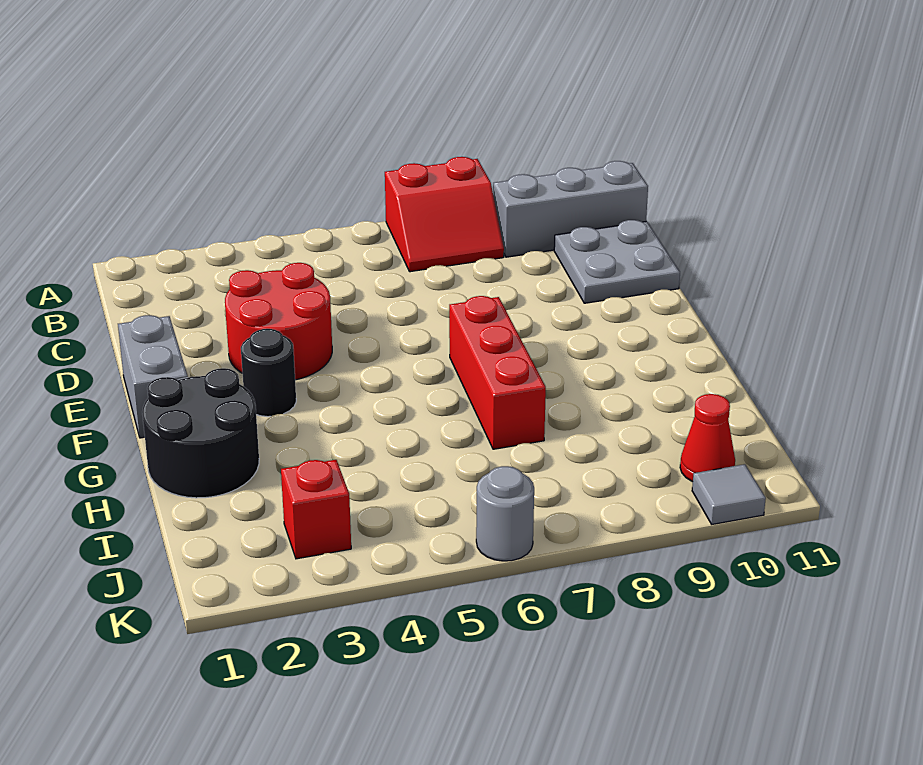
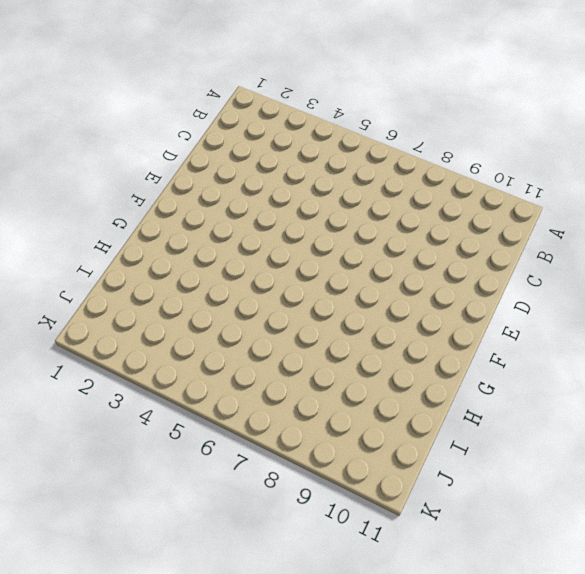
none -> red 2x2 slope [385,157,504,272]
none -> grey 1x3 brick [493,161,648,257]
none -> grey 2x2 plate [554,220,680,303]

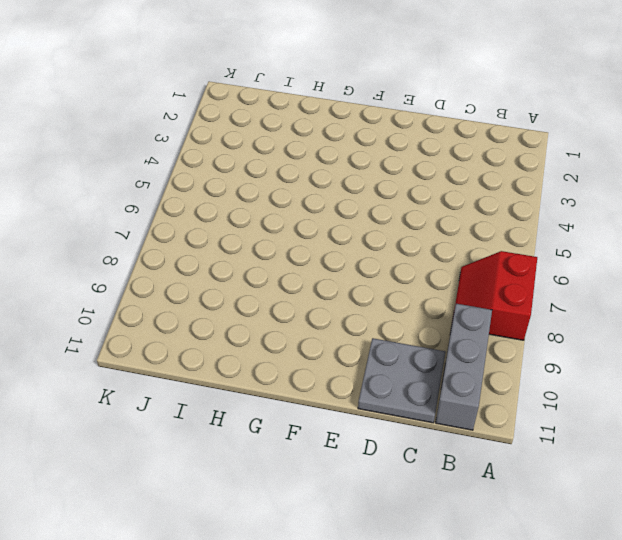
none -> red 2x2 round brick [225,263,332,380]
none -> grey 1x2 brick [118,315,188,438]
none -> black 1x1 round brick [241,329,296,417]

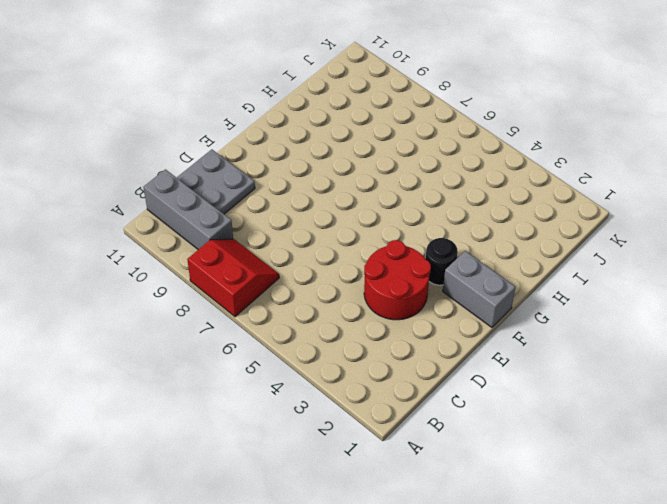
grey 1x2 brick [443,251,515,327] -> grey 1x2 brick turned to [118,315,188,438]
none -> red 1x3 brick [449,296,546,449]
none -> black 2x2 round brick [142,368,259,498]
none -> red 1x1 brick [281,460,351,559]

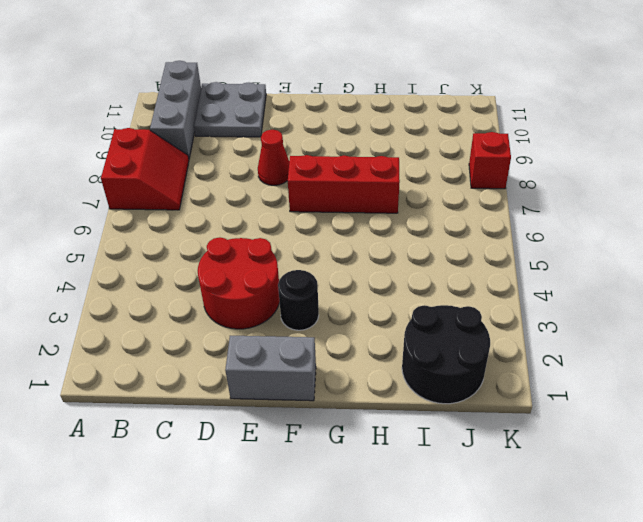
red 1x1 cone [258,130,289,185] -> red 1x1 cone moved to [680,394,735,482]
black 2x2 round brick [402,305,490,404] -> black 2x2 round brick moved to [142,368,259,498]
red 1x1 brick [469,132,511,189] -> red 1x1 brick moved to [281,460,351,559]
none -> grey 1x1 round brick [476,466,534,561]
none -> grey 1x1 tile [692,464,766,524]

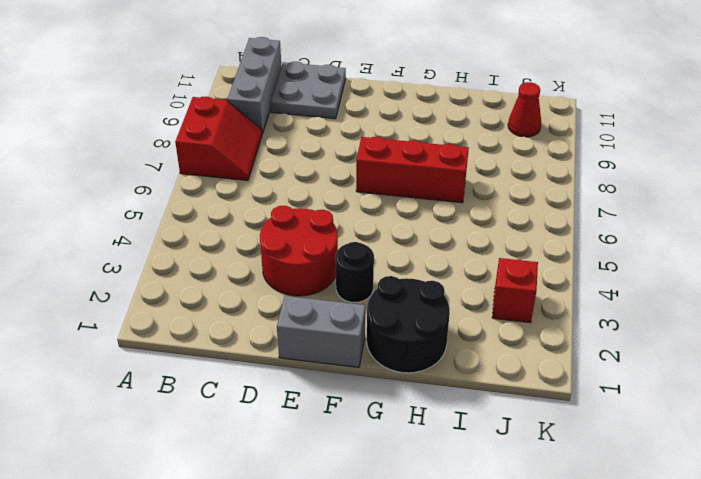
none -> grey 1x1 round brick [476,466,534,561]
none -> grey 1x1 tile [692,464,766,524]

